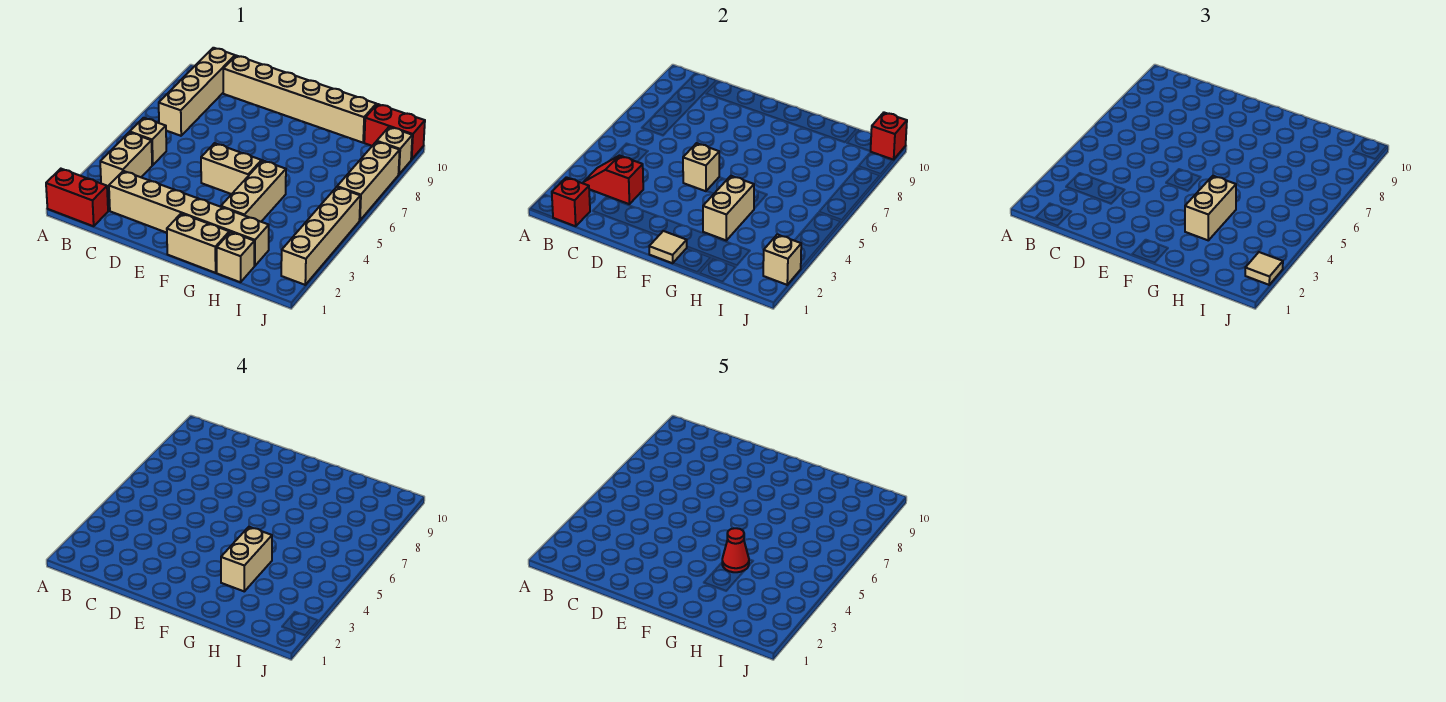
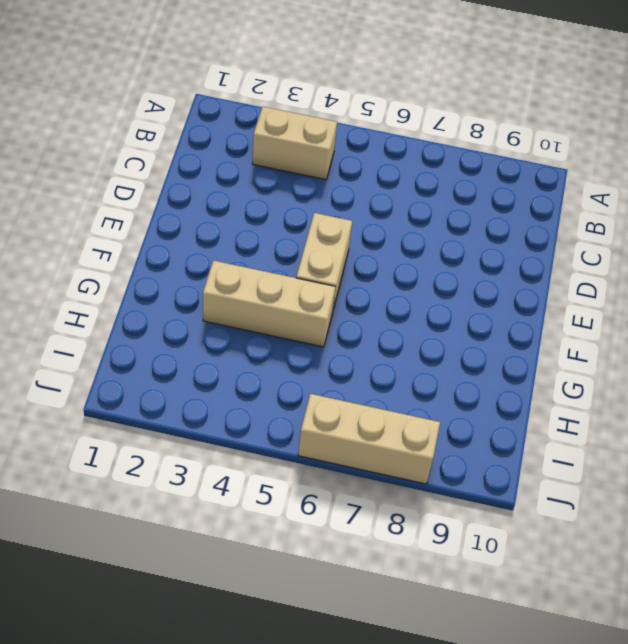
none -> red 1x2 brick [46,169,108,226]
none -> tan 1x1 brick [130,118,166,165]
none -> tan 1x4 brick [159,48,235,136]

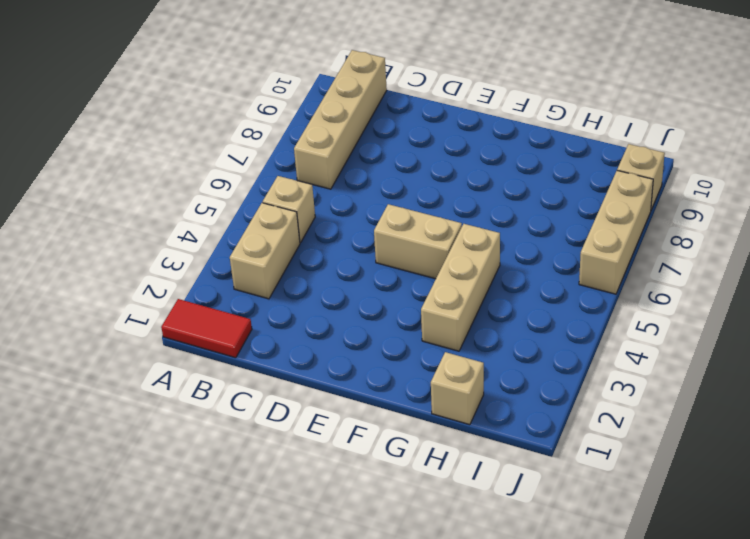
red 1x2 tile [161,299,252,358] -> red 1x2 brick [46,169,108,226]
none -> tan 1x6 brick [109,171,269,266]
none -> tan 1x6 brick [223,56,376,143]
none -> tan 1x2 brick [167,214,229,273]

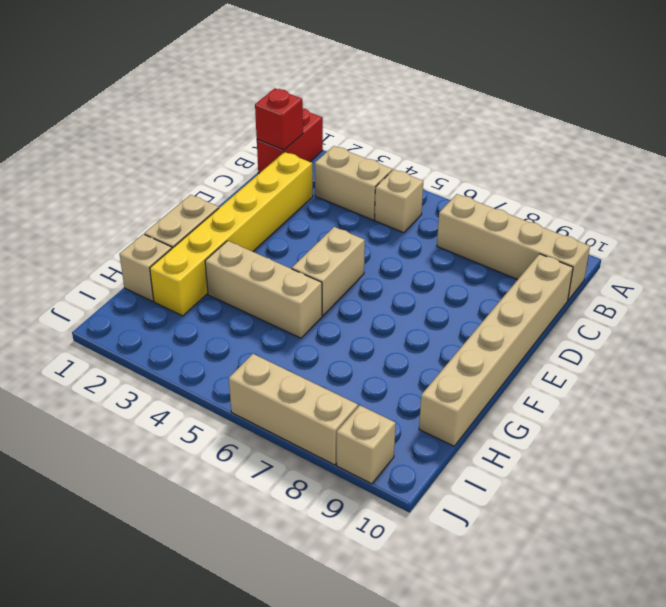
yellow 1x6 brick [150,152,313,316] -> tan 1x6 brick [109,171,269,266]
none -> red 1x2 brick [364,104,425,160]
none -> tan 1x4 brick [281,187,360,285]
none -> red 1x2 slope [583,156,643,204]

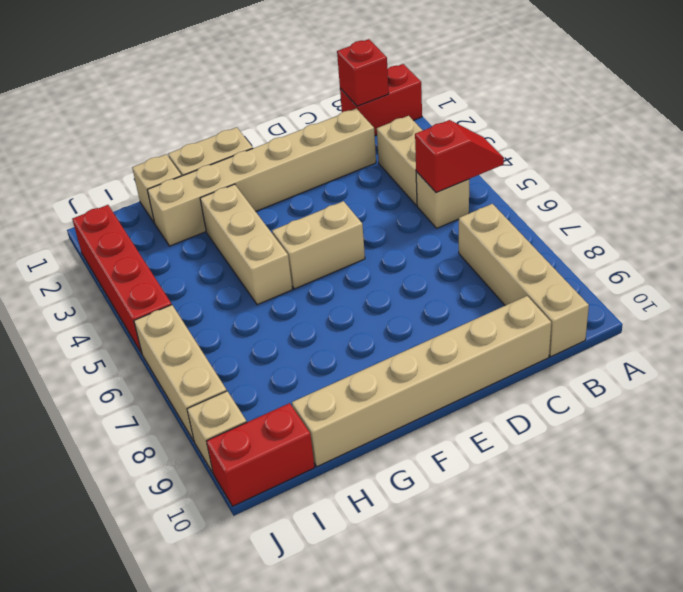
red 1x2 slope [415,120,504,192] -> red 1x2 slope moved to [583,156,643,204]
red 1x4 brick [72,205,172,354] -> tan 1x4 brick [281,187,360,285]
none -> tan 1x1 brick [683,143,719,191]
none -> tan 1x1 tile [649,231,687,263]
none -> tan 1x2 brick [703,176,754,240]

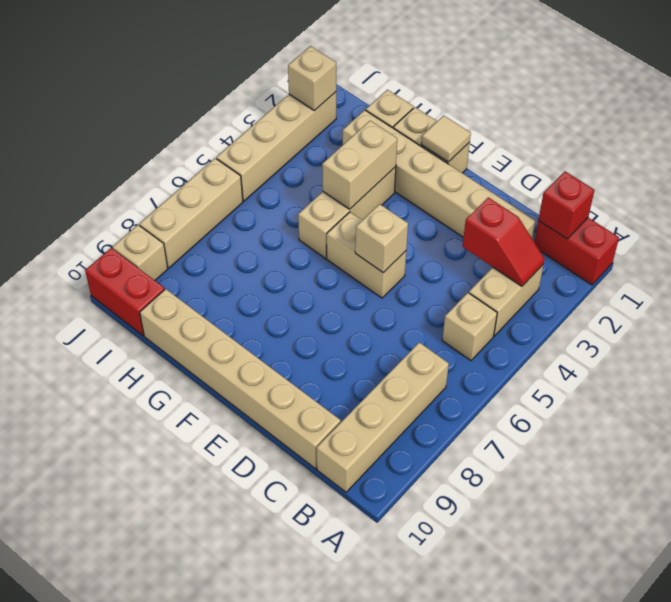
none -> red 1x1 brick [871,113,907,160]
none -> tan 1x2 brick [1185,176,1236,240]
none -> tan 1x1 tile [1245,252,1283,285]

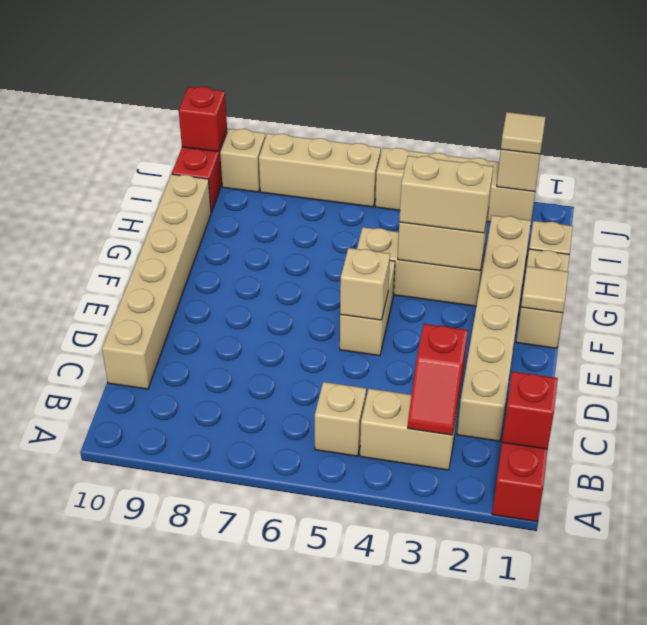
none -> tan 1x4 brick [159,48,235,136]
none -> tan 1x2 brick [221,527,272,591]
none -> red 1x1 cone [722,528,749,572]

